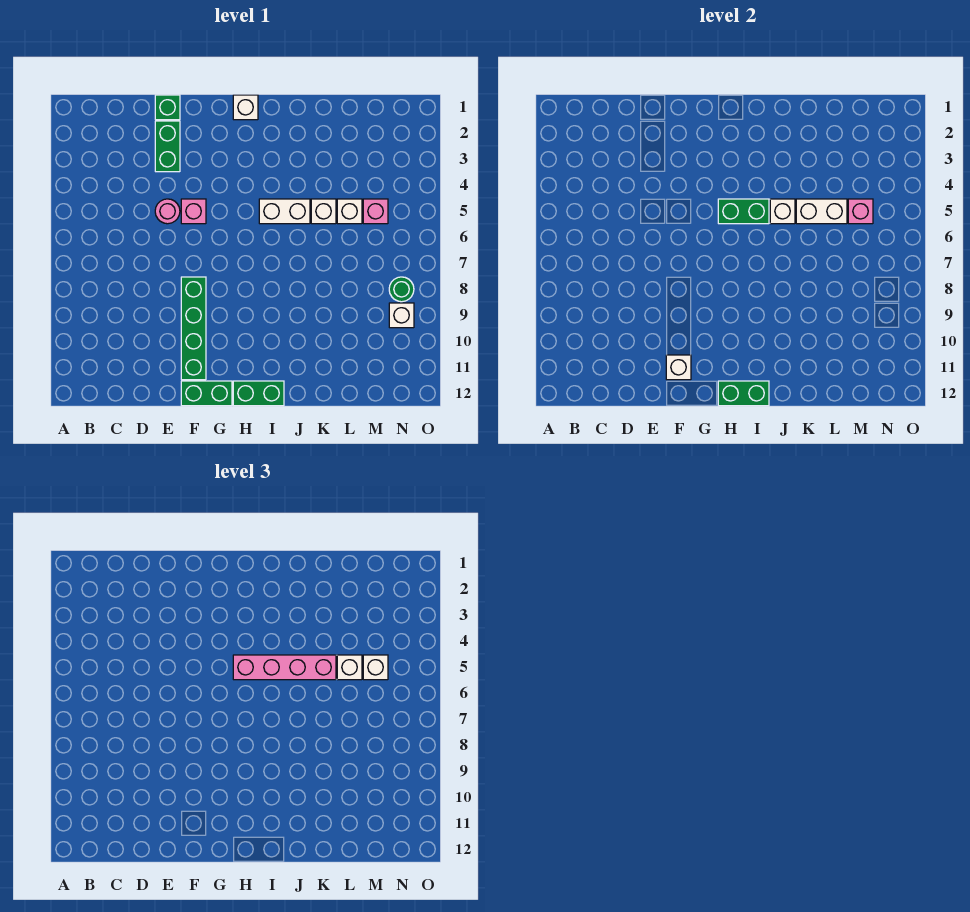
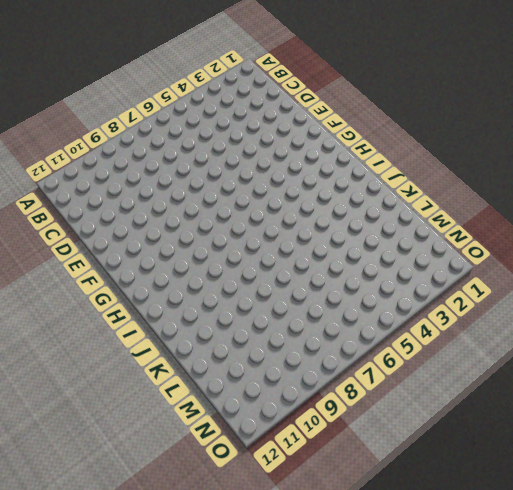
none -> green 1x1 brick [155,95,180,120]
none -> green 1x2 brick [155,121,180,172]
none -> pink 1x1 round brick [155,199,180,224]

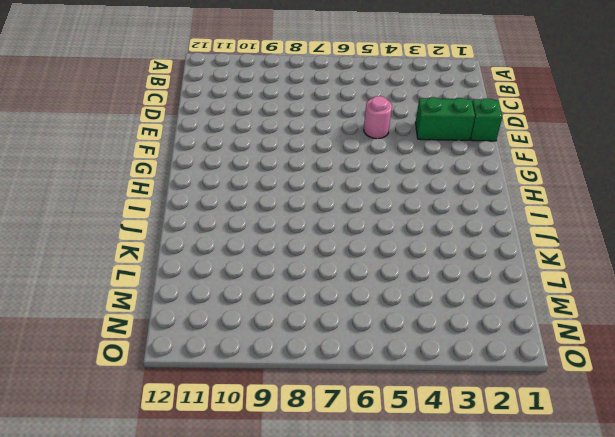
none -> pink 1x1 brick [181,199,206,224]
none -> green 1x4 brick [181,277,206,380]
none -> green 1x2 brick [181,381,232,406]

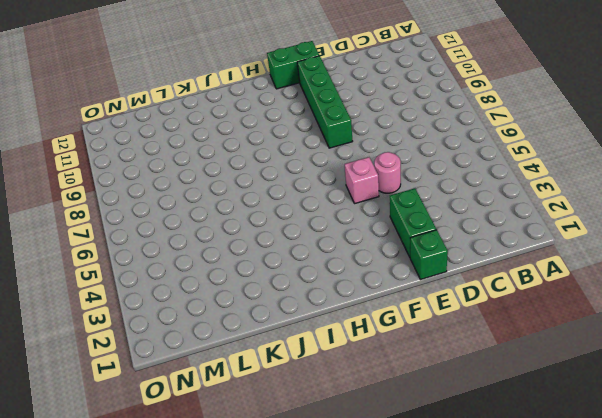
none -> white 1x1 brick [233,95,258,120]
none -> green 1x2 brick [233,381,284,406]
none -> white 1x2 brick [259,199,310,224]

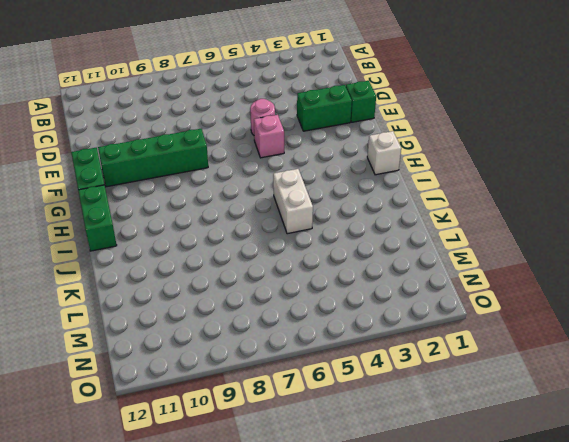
none -> white 1x1 brick [311,199,336,224]
none -> white 1x1 brick [337,199,362,224]
none -> pink 1x1 brick [363,199,388,224]

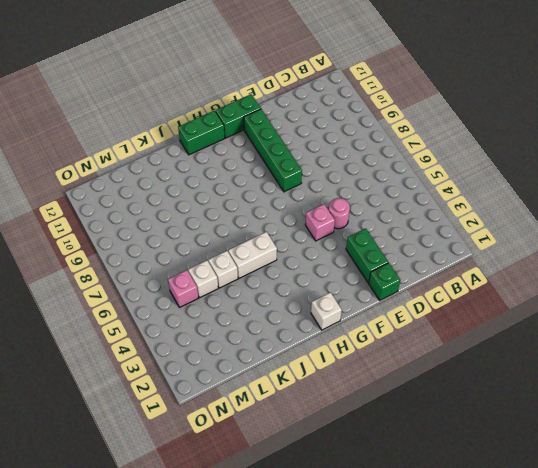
none -> green 1x1 round brick [389,277,414,302]
none -> white 1x1 brick [389,303,414,328]
none -> white 1x1 brick [666,355,691,380]

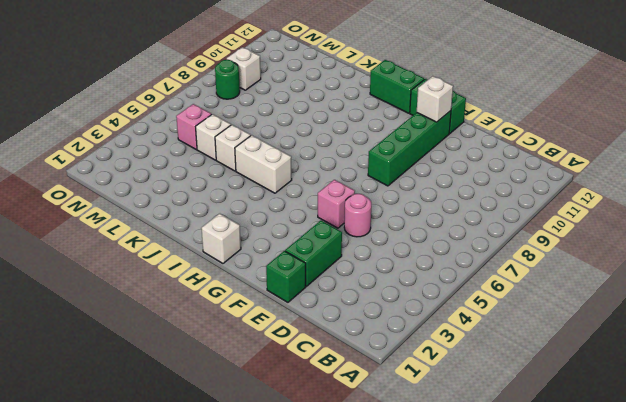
none -> green 1x2 brick [718,199,769,224]
none -> green 1x2 brick [718,381,769,406]
none -> white 1x1 brick [770,199,795,224]

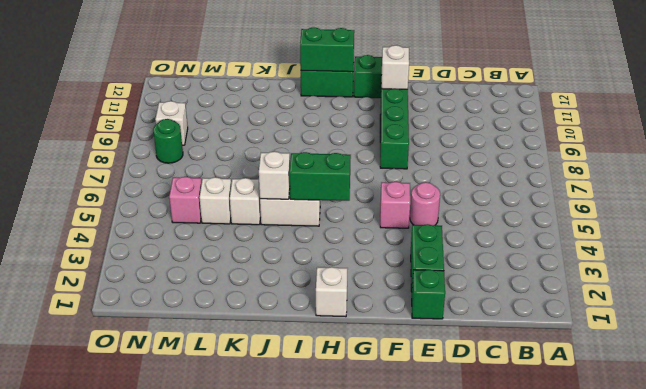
none -> white 1x2 brick [796,199,847,224]
none -> pink 1x1 brick [848,199,873,224]
none -> pink 1x4 brick [233,655,336,680]

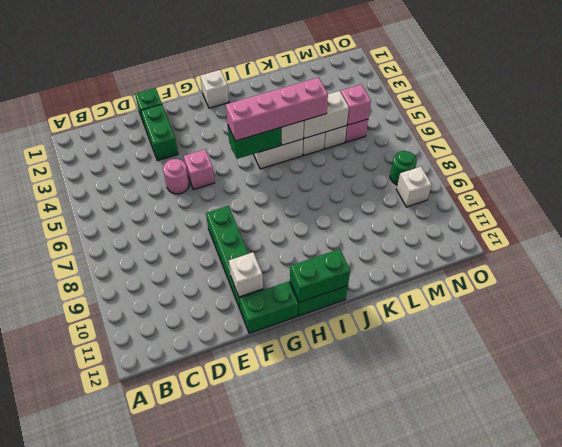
none -> white 1x1 brick [337,655,362,680]
none -> white 1x1 brick [363,655,388,680]

